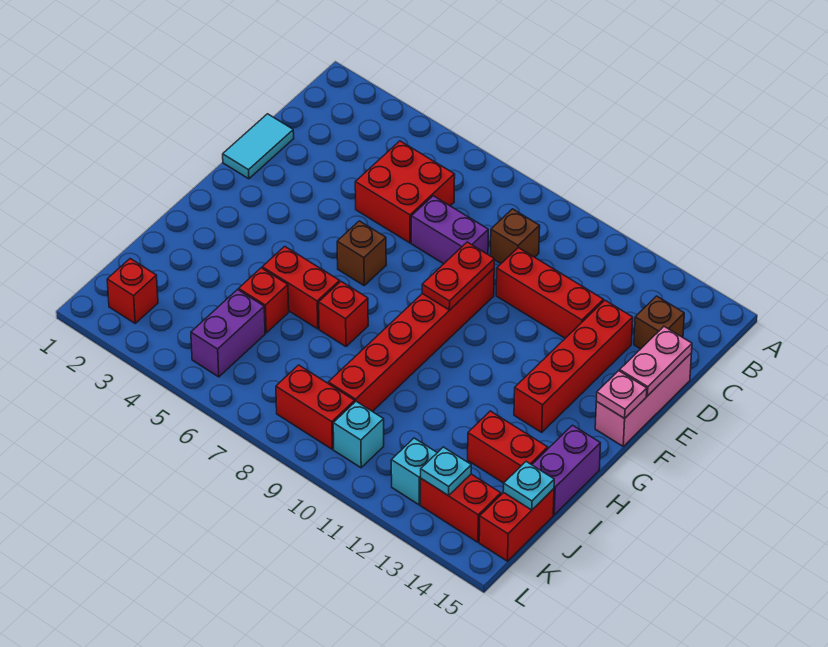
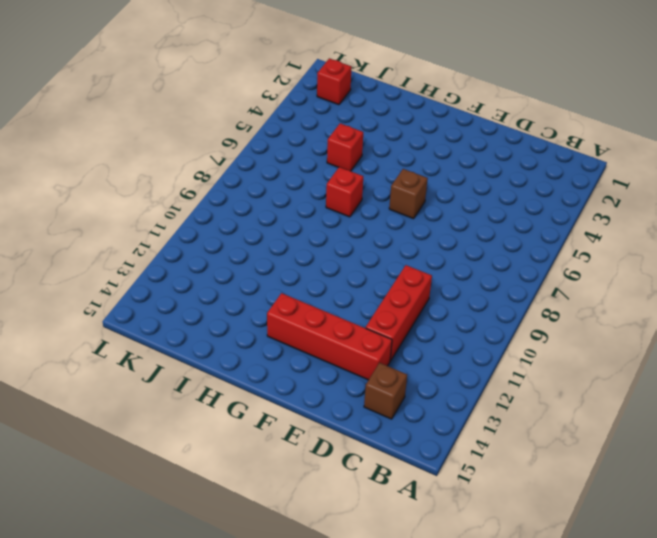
none -> red 2x2 brick [355,141,455,243]
none -> brown 1x1 brick [491,209,540,263]
none -> cyan 1x2 tile [223,114,294,179]

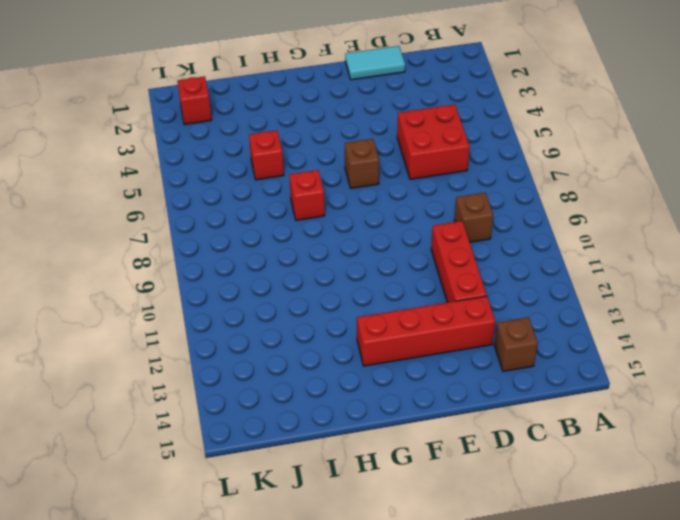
none -> purple 1x2 brick [411,196,488,264]
none -> pink 1x3 brick [595,354,691,446]
none -> red 1x6 brick [328,269,494,412]

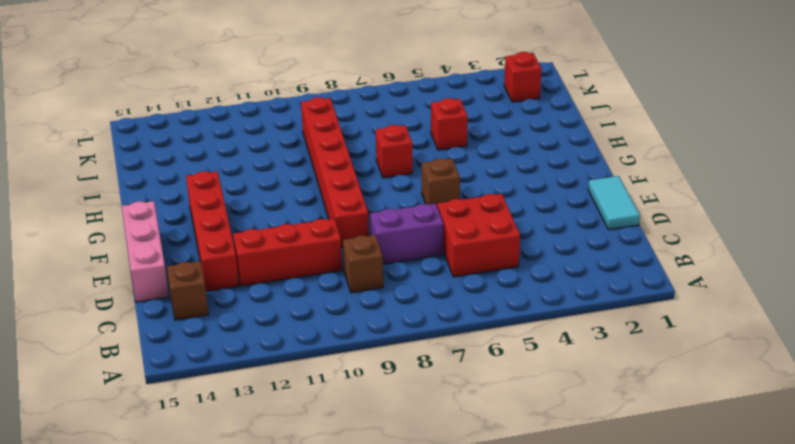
none -> red 1x2 brick [262,246,340,329]
none -> purple 1x2 brick [532,425,601,515]
none -> red 1x2 brick [468,411,548,483]

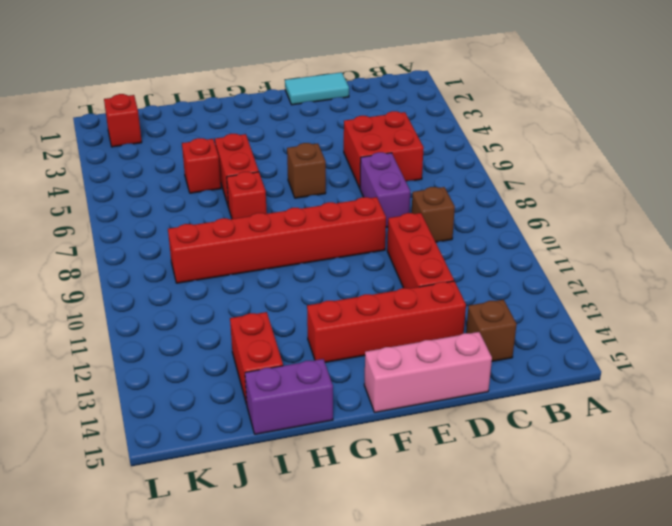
none -> purple 1x2 brick [191,290,265,377]
none -> red 1x2 brick [479,489,554,561]
none -> red 1x2 brick [276,365,355,449]

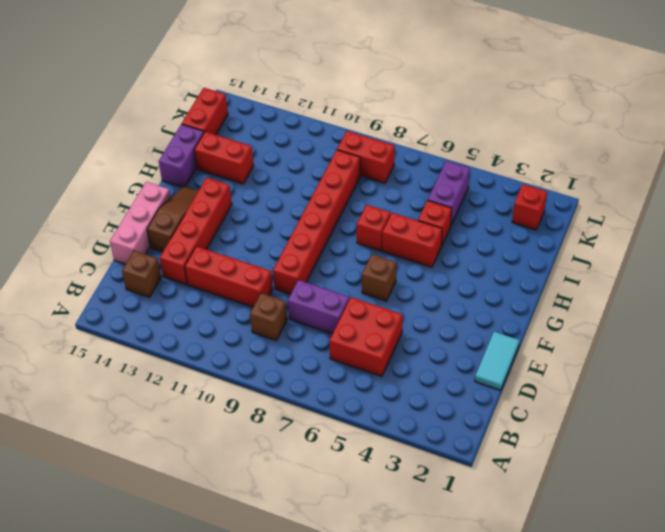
brown 1x3 slope [147,186,199,252] -> none
none -> cyan 1x1 brick [333,401,384,468]
none -> cyan 1x1 brick [391,438,437,505]
none -> red 1x2 brick [421,474,501,542]

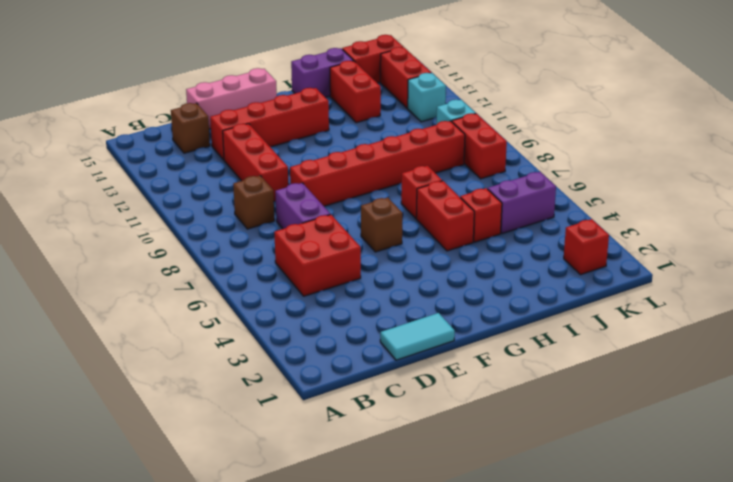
none -> pink 1x2 plate [620,327,692,396]
none -> red 1x2 plate [422,242,494,310]
none -> pink 1x1 plate [596,371,647,418]

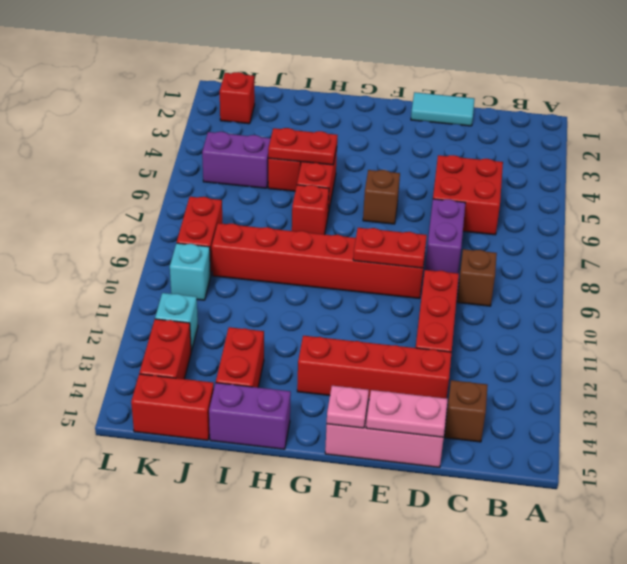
red 1x2 plate [268,128,338,165] -> none
none -> cyan 1x1 plate [503,462,554,510]
none -> cyan 1x1 plate [421,447,471,496]

